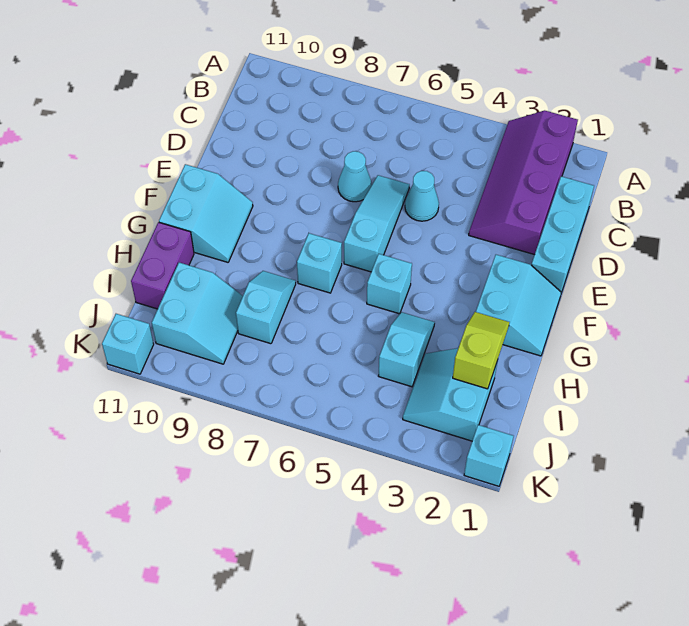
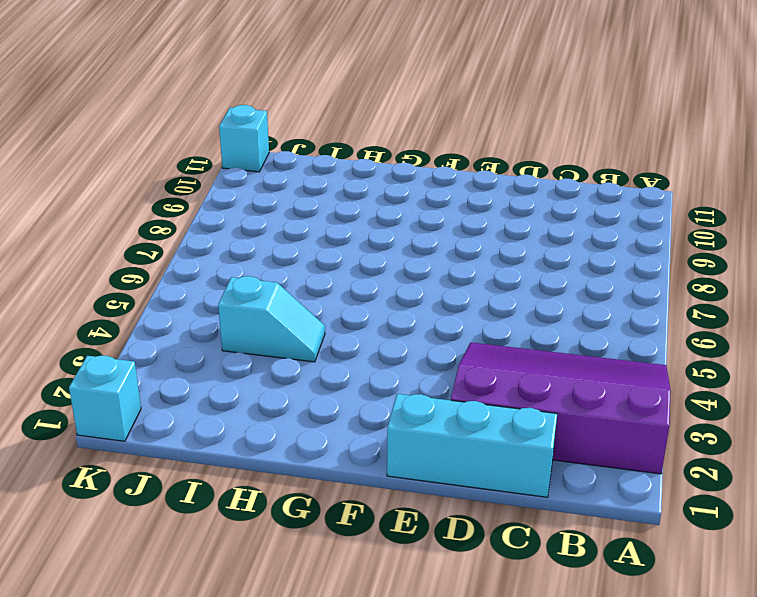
purple 3x4 slope [451,342,671,474] -> purple 2x4 slope [469,111,578,255]
none -> cyan 1x1 cone [405,171,439,221]
none -> cyan 1x3 slope [344,175,409,272]
none -> cyan 1x1 cone [338,151,372,202]

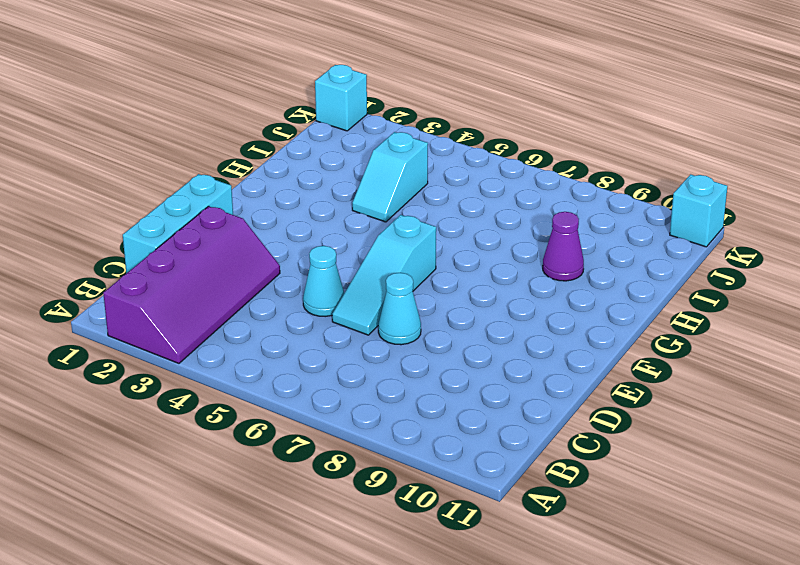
purple 1x1 cone [543,212,584,281] -> none
none -> cyan 2x2 slope [476,255,561,356]
none -> cyan 2x2 slope [159,164,253,262]
none -> cyan 1x1 brick [367,254,412,314]

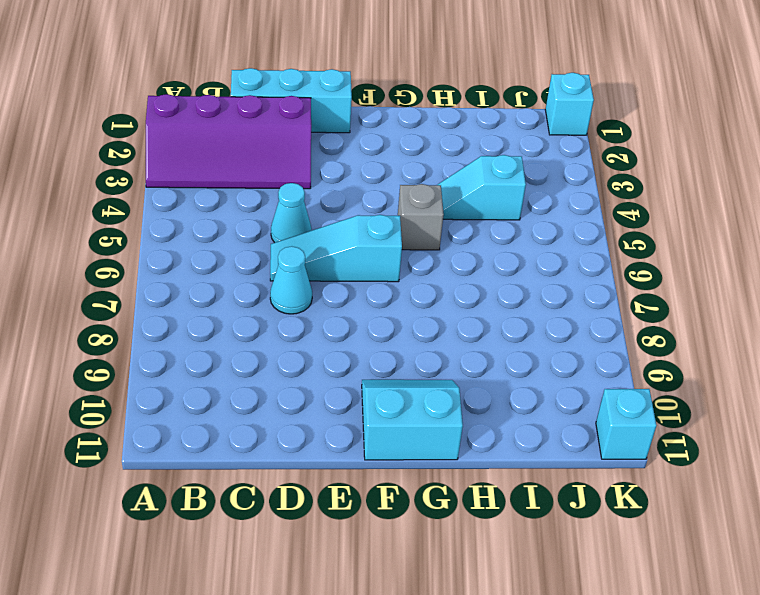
grey 1x1 brick [398,184,444,250] -> cyan 1x1 brick [367,254,412,314]
none -> cyan 2x2 slope [476,255,561,356]
none -> cyan 1x1 brick [297,233,342,293]
none -> cyan 1x2 slope [236,271,296,344]

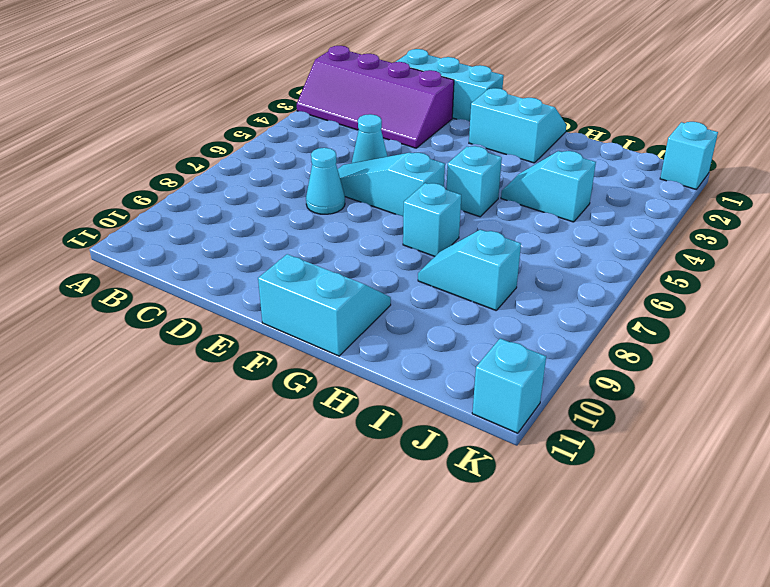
none -> purple 1x2 brick [131,222,194,309]
none -> cyan 2x2 slope [403,348,498,441]
none -> cyan 2x2 slope [152,263,243,364]

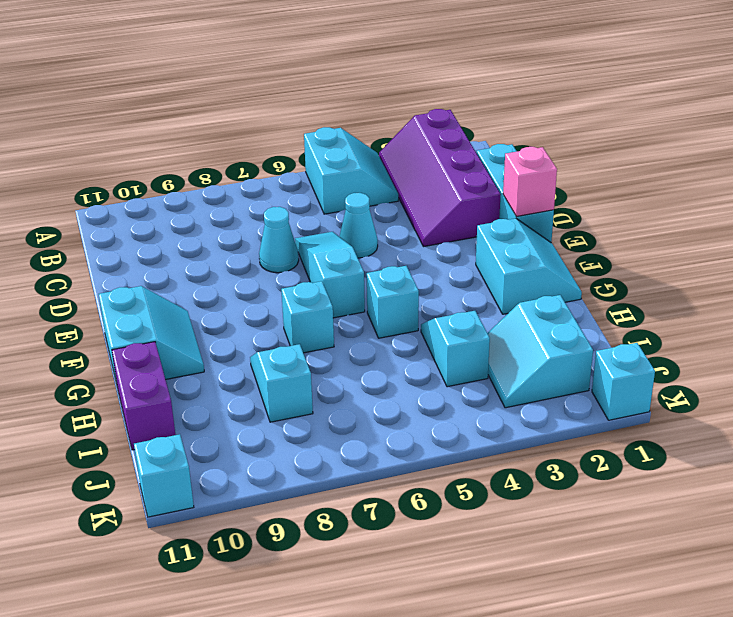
cyan 2x2 slope [304,127,398,214] -> cyan 2x2 slope moved to [152,263,243,364]
pink 1x1 brick [503,147,557,217] -> none
none -> lime 1x2 slope [453,312,509,389]

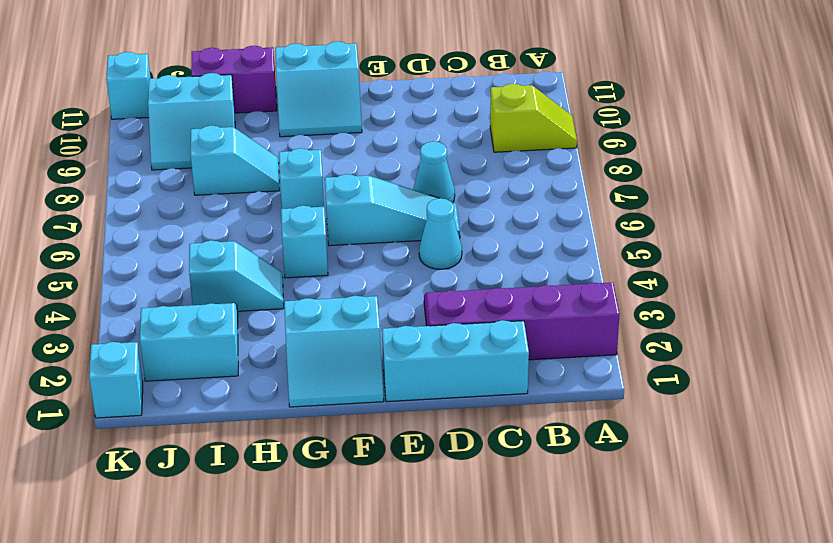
lime 1x2 slope [490,84,577,152] -> lime 1x2 slope moved to [453,312,509,389]

